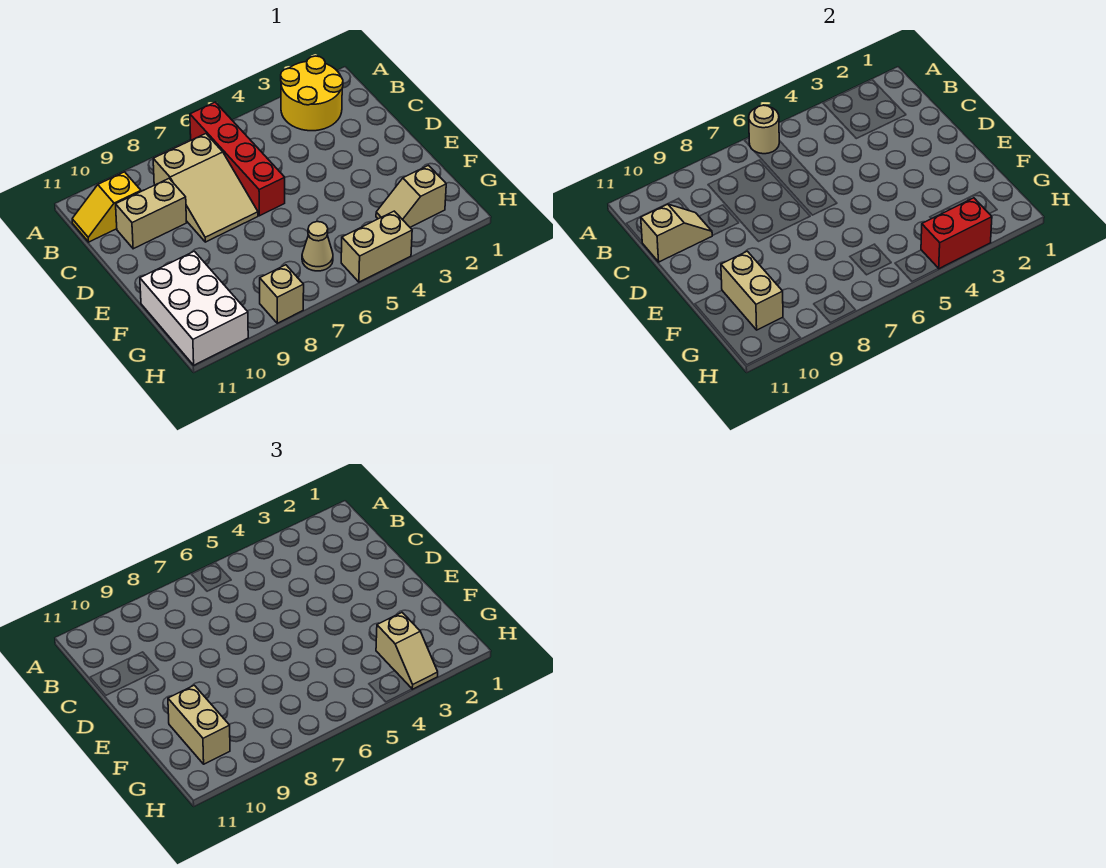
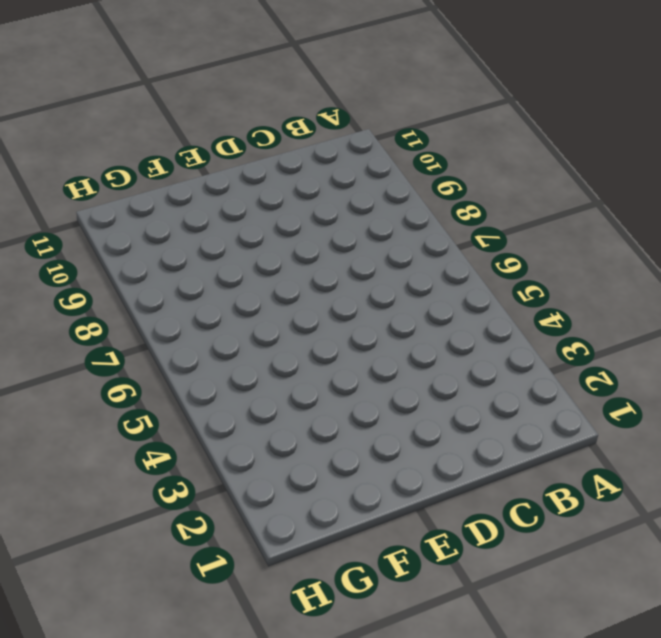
none -> yellow 2x2 round brick [281,56,343,131]
none -> red 1x4 brick [190,102,285,216]
none -> tan 2x3 slope [153,134,258,242]

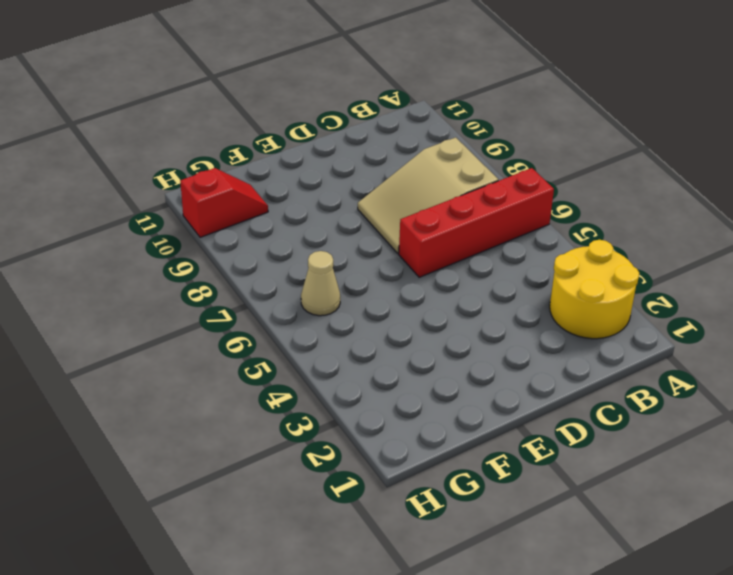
red 1x2 slope [180,168,268,237] -> white 2x3 brick [140,251,248,365]
none -> yellow 1x2 slope [72,172,141,242]
none -> tan 1x2 brick [116,179,187,249]
none -> tan 1x2 slope [376,165,446,227]

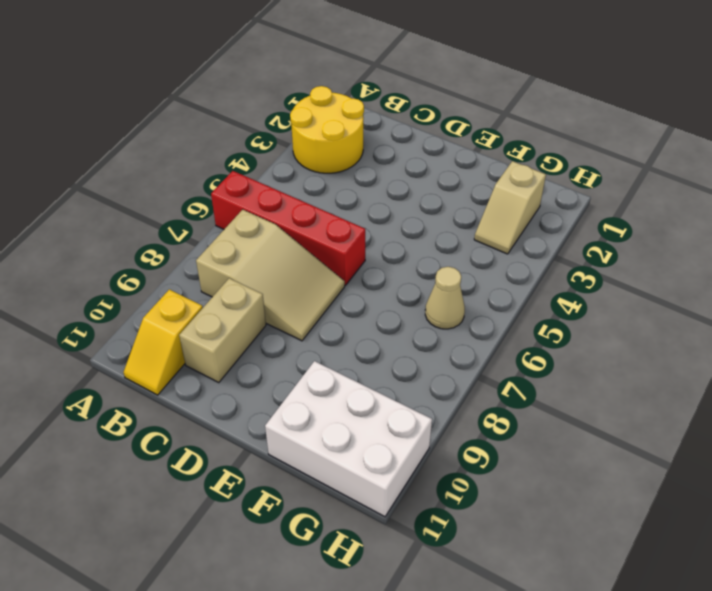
none -> tan 1x2 brick [341,211,412,282]
none -> tan 1x1 brick [260,265,304,323]
none -> tan 1x1 round brick [749,105,779,154]

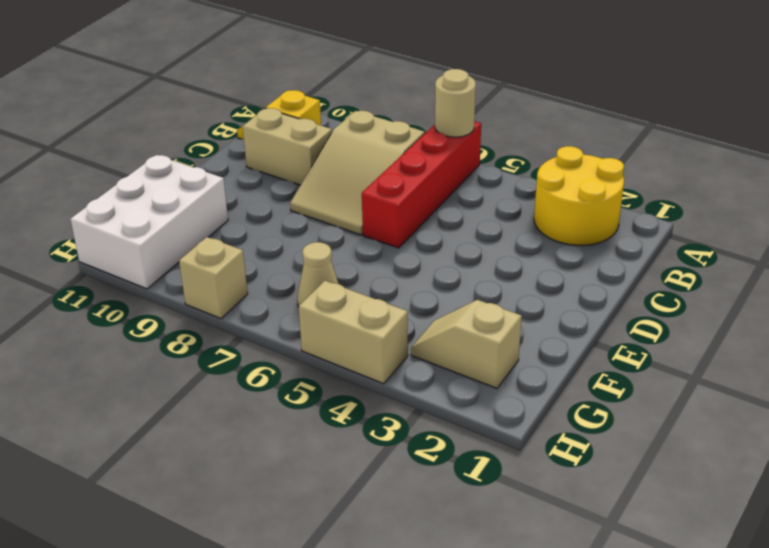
none -> tan 1x2 slope [641,204,712,262]
none -> tan 1x2 brick [721,251,783,330]
none -> red 1x2 brick [921,198,992,269]

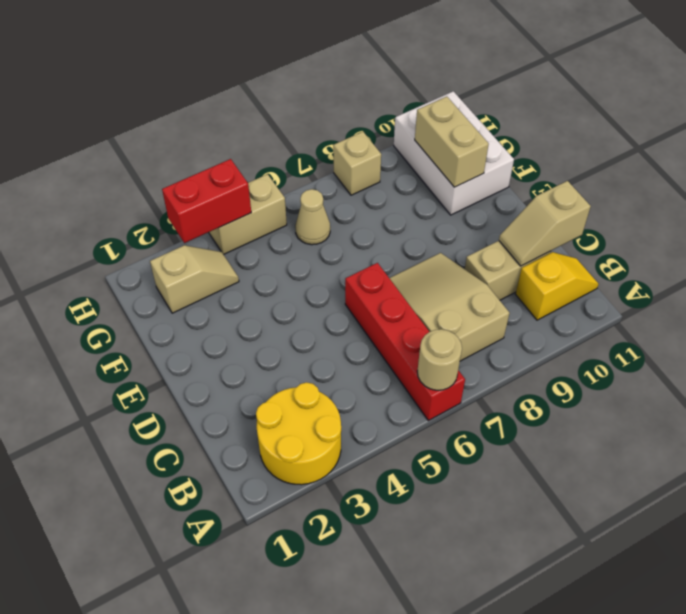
none -> tan 1x2 brick [168,685,230,764]
none -> tan 1x2 slope [376,613,438,689]

